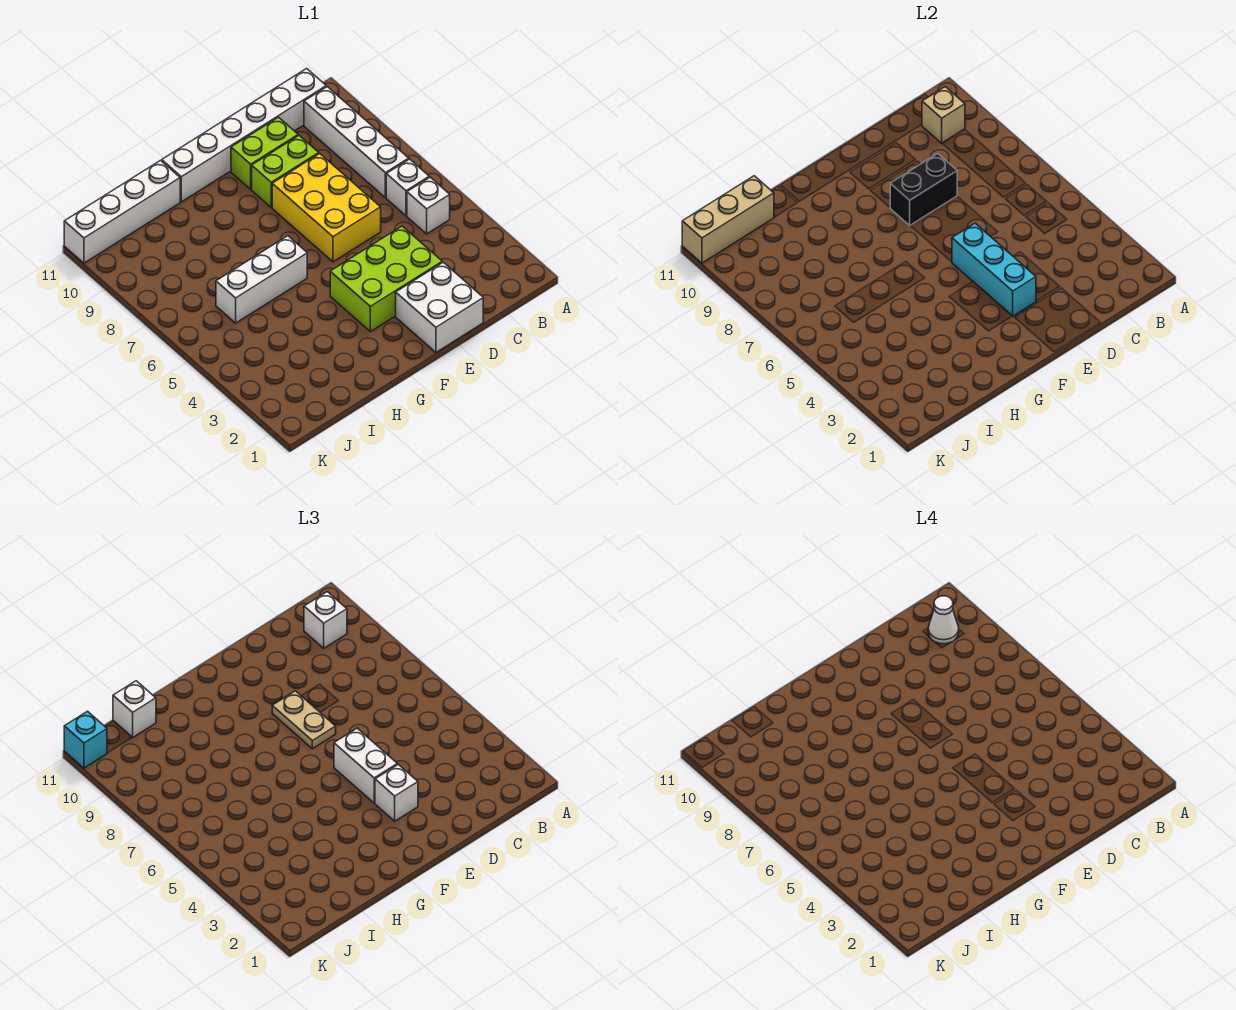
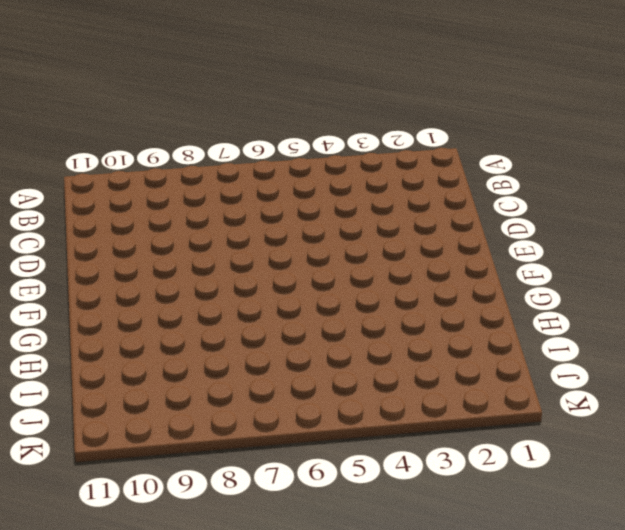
none -> white 1x1 brick [407,177,450,234]
none -> white 1x1 brick [386,159,429,216]
none -> white 1x4 brick [304,87,409,198]

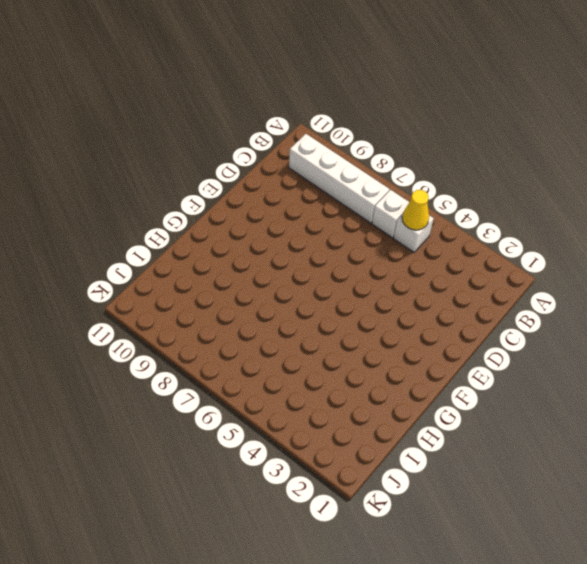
yellow 1x1 cone [402,190,429,230] -> none
none -> white 1x6 brick [162,68,326,202]
none -> white 2x2 brick [396,262,483,352]
none -> lime 2x3 brick [330,226,442,332]

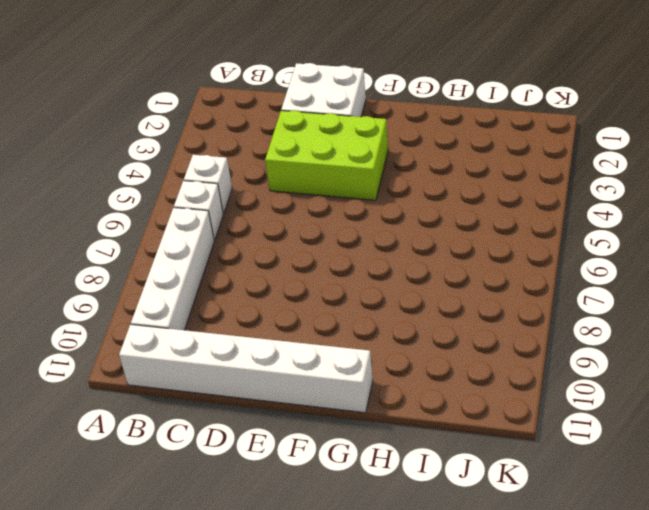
none -> yellow 2x3 brick [272,154,381,262]
none -> lime 1x2 brick [252,136,319,207]
none -> lime 1x2 brick [231,117,298,189]

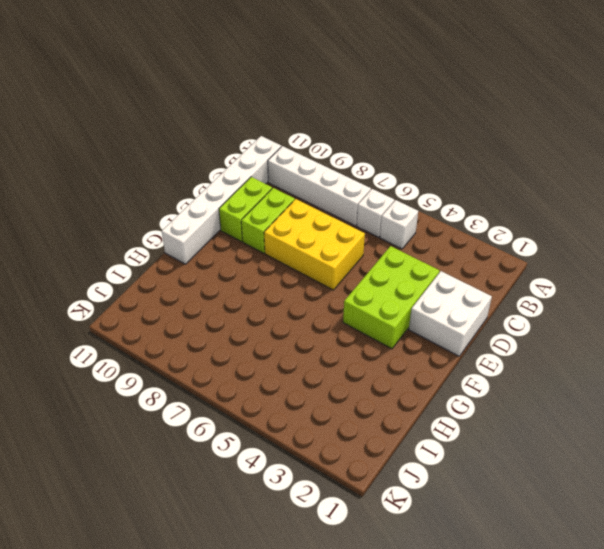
none -> white 1x3 brick [216,236,307,323]
none -> white 1x4 brick [64,160,180,263]
none -> tan 1x1 brick [922,87,965,143]

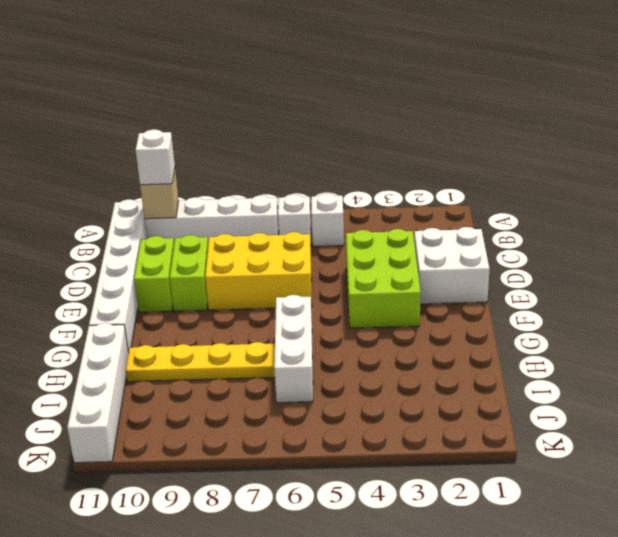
yellow 1x4 plate [126,342,275,382] -> none
none -> black 1x2 brick [890,154,957,226]
none -> cyan 1x3 brick [952,223,1036,316]
none -> tan 1x3 brick [682,176,774,263]

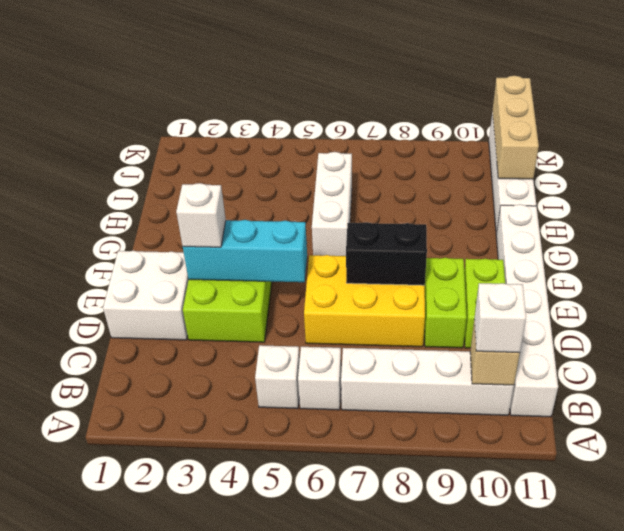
black 1x2 brick [346,222,427,285] -> black 1x2 brick turned to [890,154,957,226]
none -> white 1x2 brick [334,728,397,803]
none -> tan 1x2 plate [272,691,336,749]
none -> white 1x1 brick [113,681,156,737]

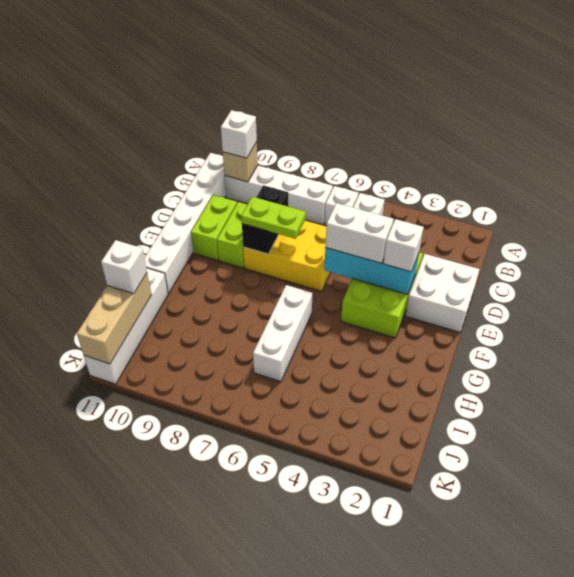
lime 1x2 plate [241,197,306,239] -> tan 1x2 plate [272,691,336,749]
none -> cyan 1x1 brick [64,711,107,768]
none -> white 1x1 cone [928,596,959,644]

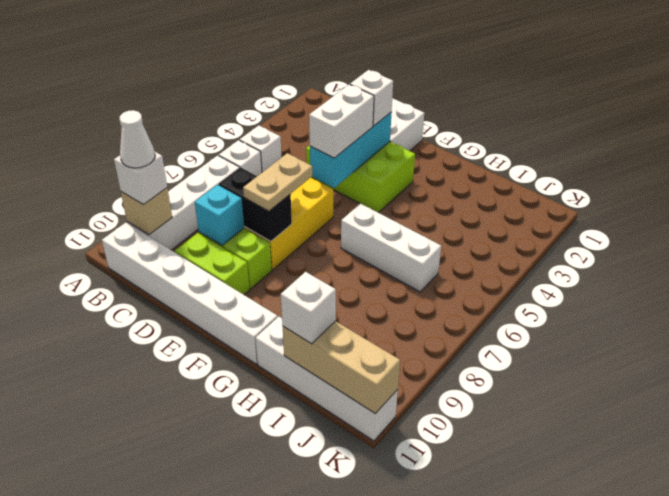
cyan 1x1 brick [195,185,244,245] -> cyan 1x1 brick moved to [64,711,107,768]

